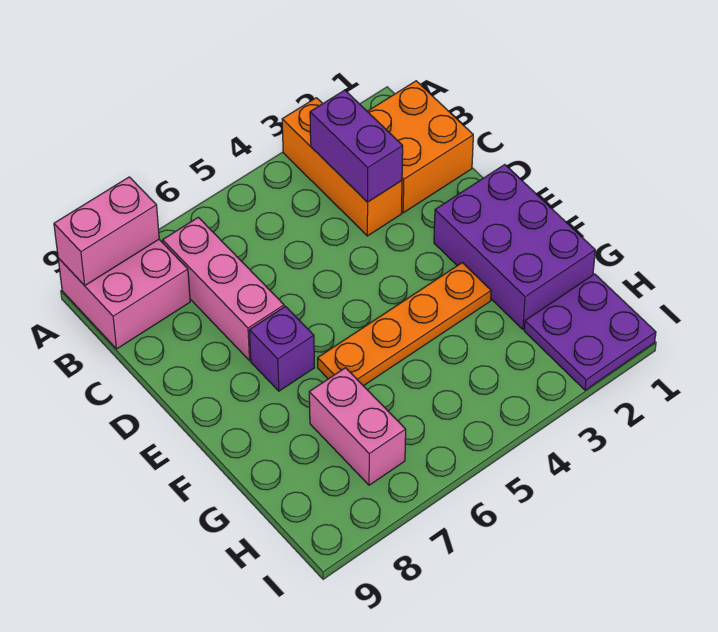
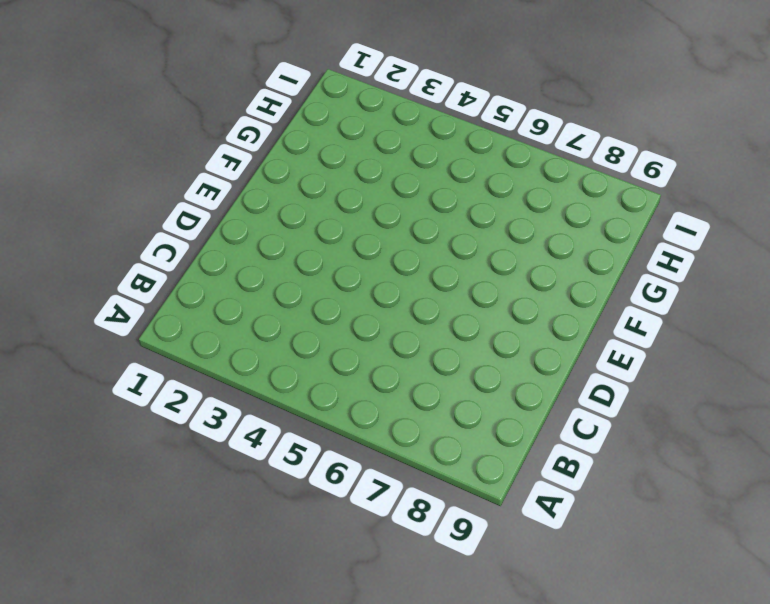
none -> orange 1x3 brick [282,98,402,236]
none -> pink 2x2 brick [58,240,190,349]

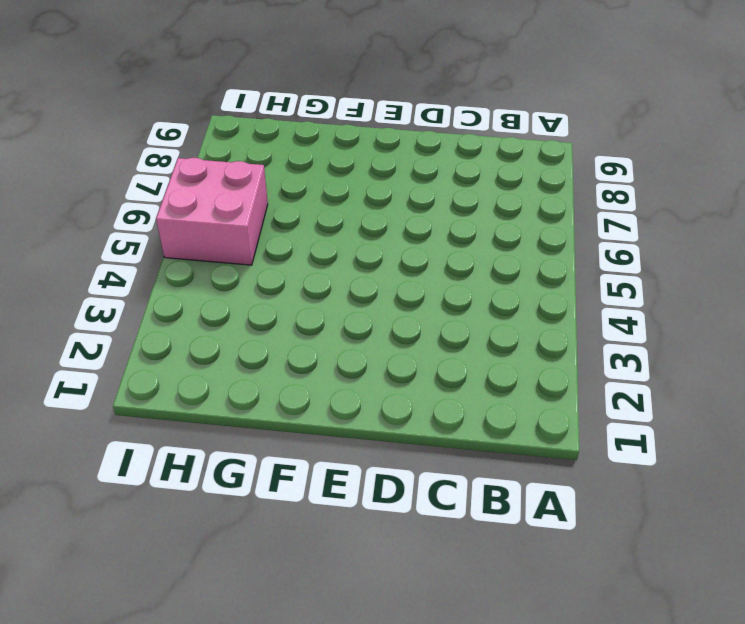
pink 2x2 brick [156,158,268,265] -> pink 2x2 brick moved to [58,240,190,349]
none -> orange 1x3 brick [282,98,402,236]
none -> orange 2x2 brick [367,81,473,213]

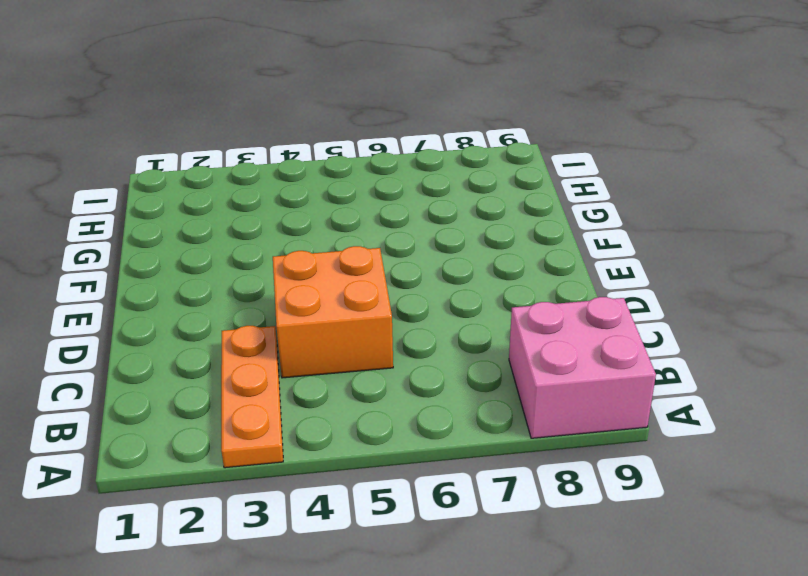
orange 1x3 plate [221,326,283,468] -> orange 1x3 brick [282,98,402,236]
orange 2x2 brick [273,246,393,378] -> orange 2x2 brick moved to [367,81,473,213]
none -> pink 1x3 brick [163,217,284,361]
none -> purple 2x3 brick [434,165,595,329]

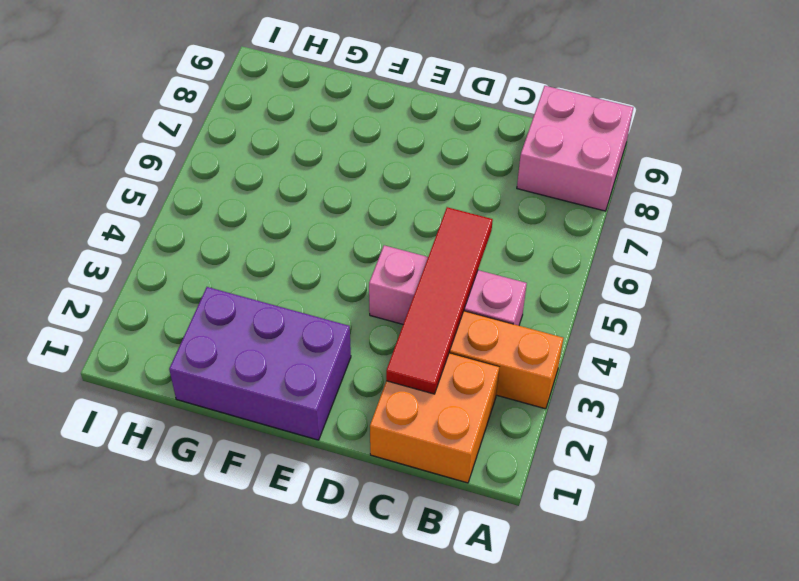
pink 1x3 brick [369,245,527,326] -> pink 1x3 brick moved to [163,217,284,361]
red 1x4 tile [386,207,493,394] -> purple 1x2 brick [310,90,403,202]
none -> purple 1x1 brick [249,306,314,391]
none -> orange 1x4 plate [318,263,491,386]

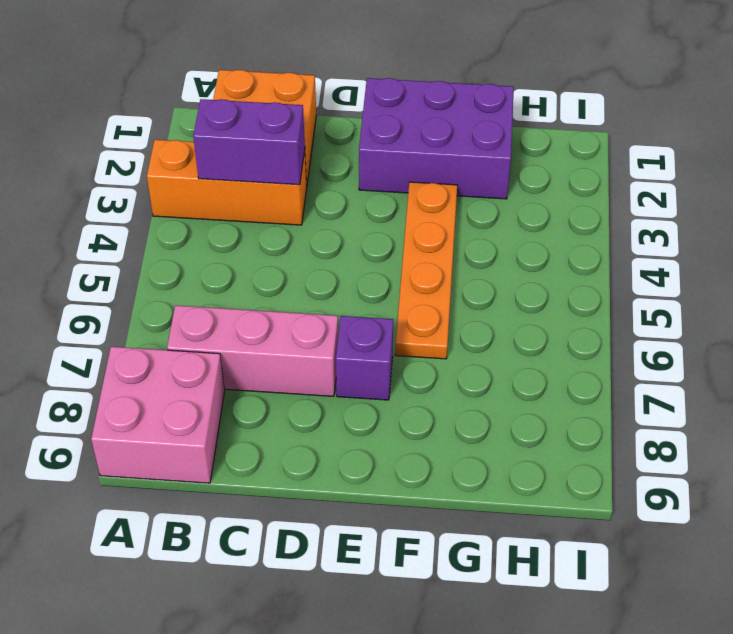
none -> pink 1x2 brick [309,368,406,485]
none -> purple 2x2 plate [524,274,656,390]

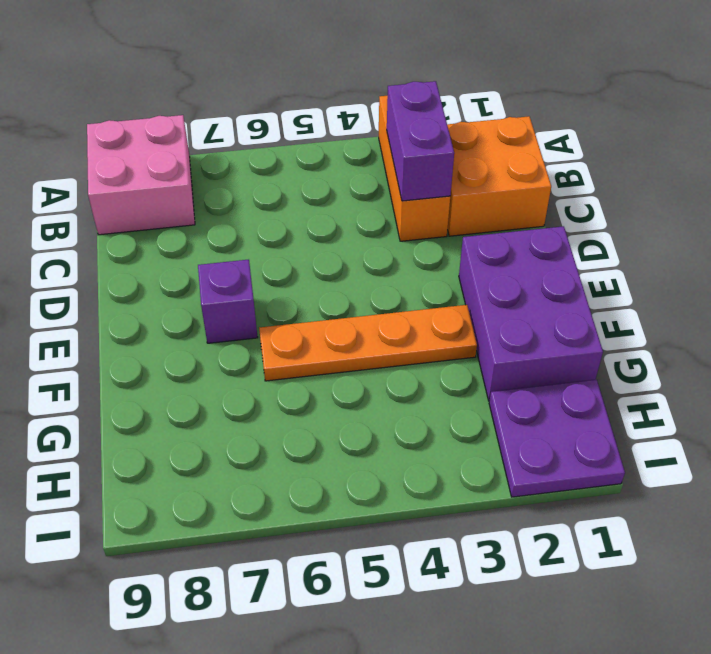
none -> pink 1x3 brick [163,217,284,361]
none -> pink 1x2 brick [309,368,406,485]

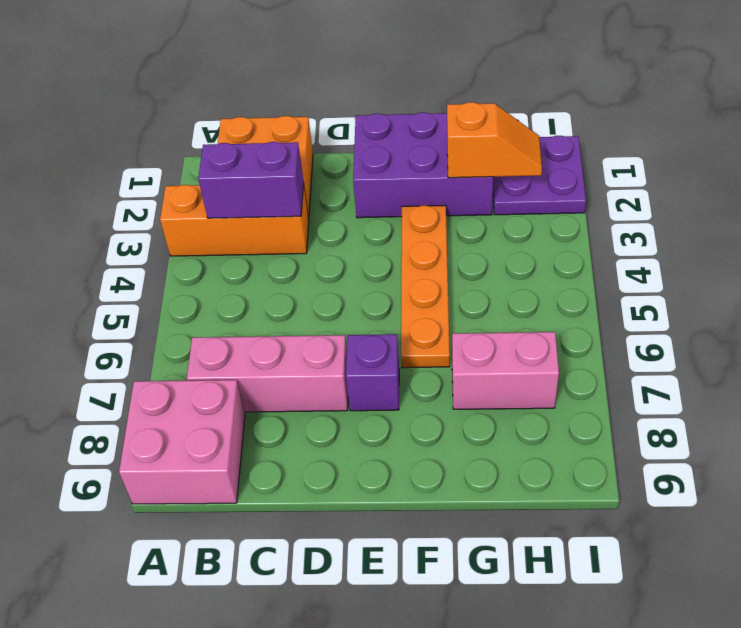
orange 1x2 slope [447,102,542,178] -> none
none -> pink 1x2 brick [54,177,159,286]

